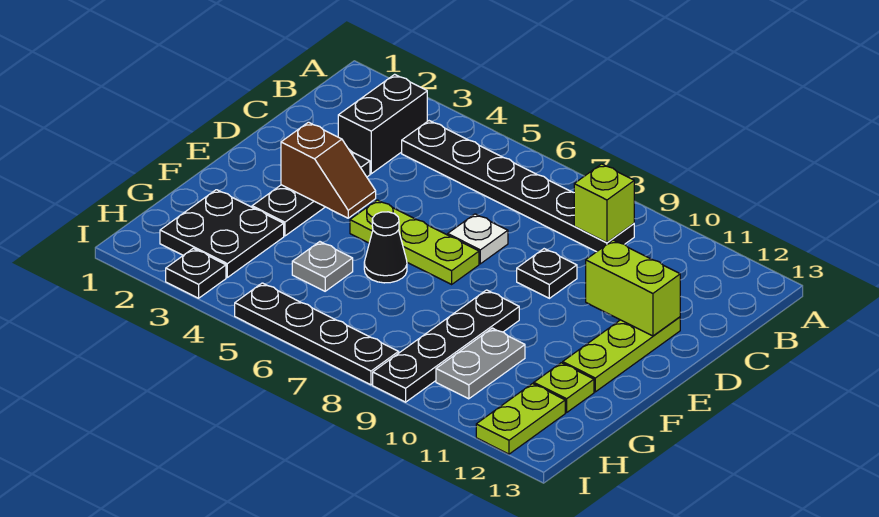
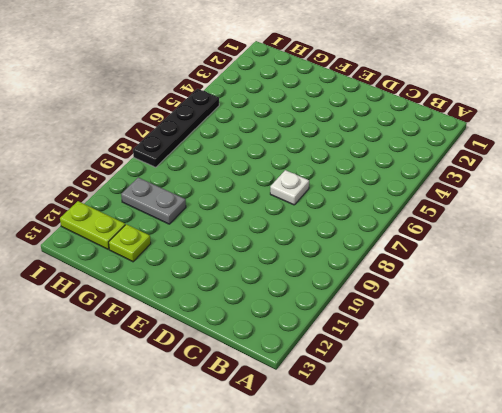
none -> black 1x2 brick [338,74,427,174]
none -> black 1x6 plate [402,121,634,252]
none -> black 1x3 plate [252,150,370,236]

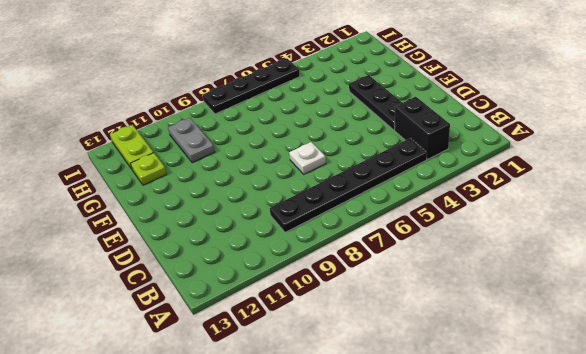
none -> black 1x1 plate [517,249,577,298]
none -> lime 1x3 plate [563,317,680,392]
none -> lime 1x3 plate [350,200,479,284]

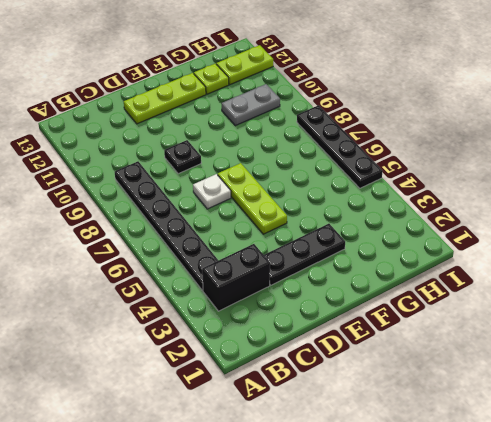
none -> black 1x1 cone [364,212,407,283]
none -> black 1x4 plate [373,290,519,402]
none -> black 2x2 plate [160,190,284,277]

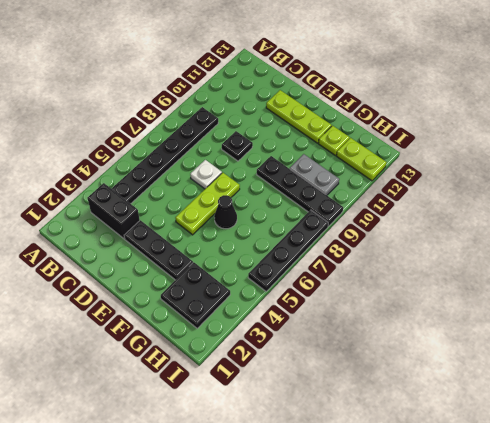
none -> grey 1x1 plate [292,242,353,291]
none -> black 1x1 plate [166,248,226,298]
none -> lime 1x1 brick [574,164,634,242]

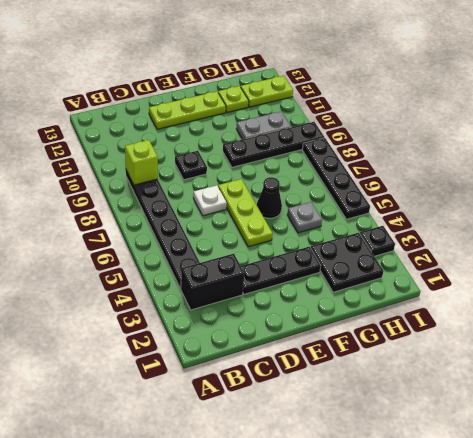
none -> lime 1x2 brick [586,240,680,336]
none -> brown 1x2 slope [281,122,376,218]

